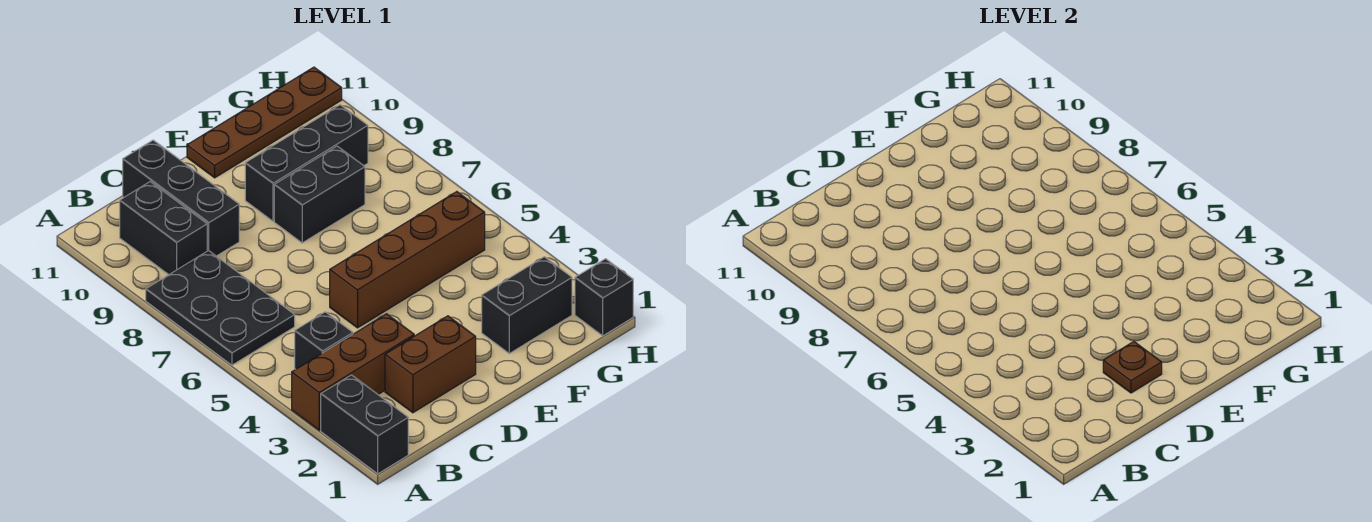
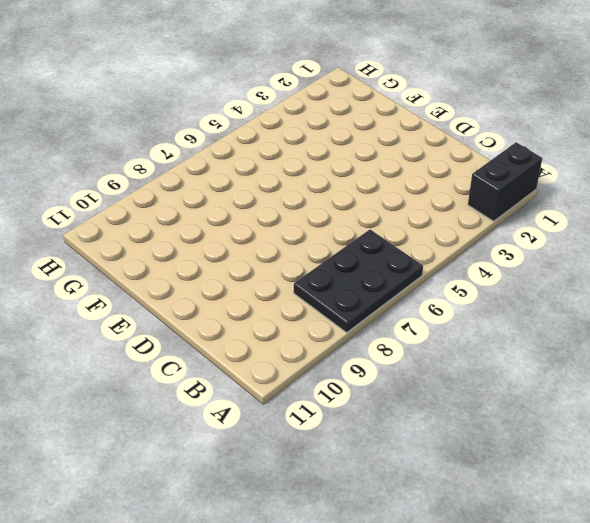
none -> brown 1x3 brick [292,314,414,430]
none -> black 1x1 brick [295,312,353,369]
none -> black 1x2 brick [120,182,207,275]

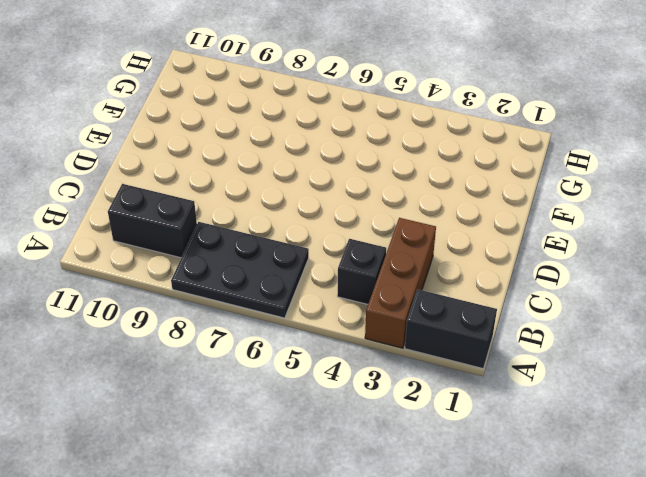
none -> brown 1x2 brick [385,316,476,413]
none -> black 1x3 brick [123,140,239,256]
none -> brown 1x4 brick [330,192,485,328]

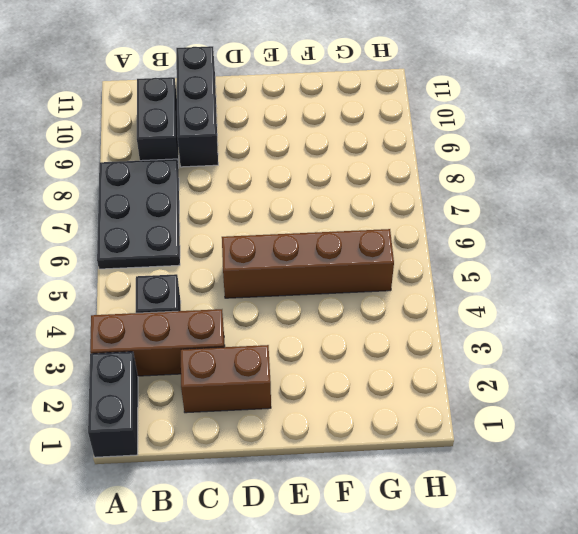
none -> black 1x2 brick [274,146,365,243]
none -> black 1x3 brick [245,105,368,221]
none -> brown 1x4 plate [187,67,342,178]

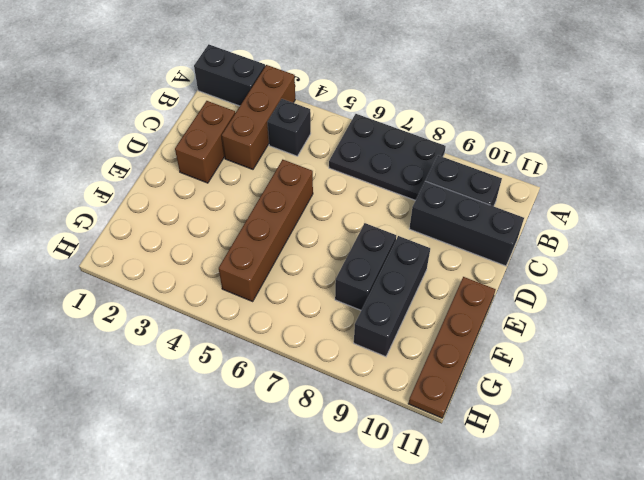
none -> black 1x2 brick [482,257,572,353]
none -> black 1x1 brick [575,259,633,336]
none -> brown 1x1 plate [1103,342,1162,393]

